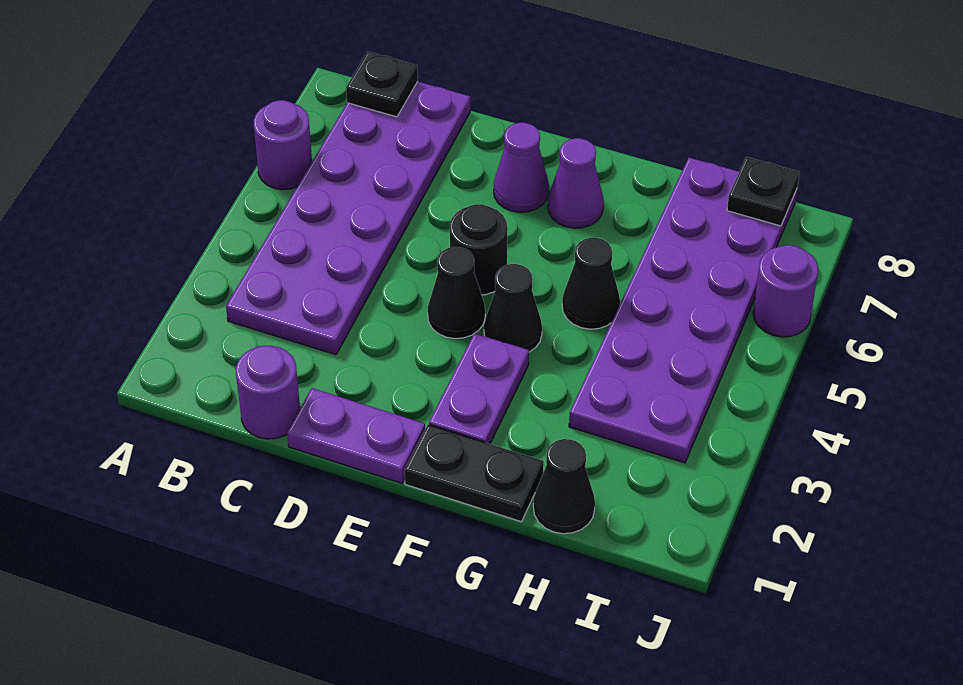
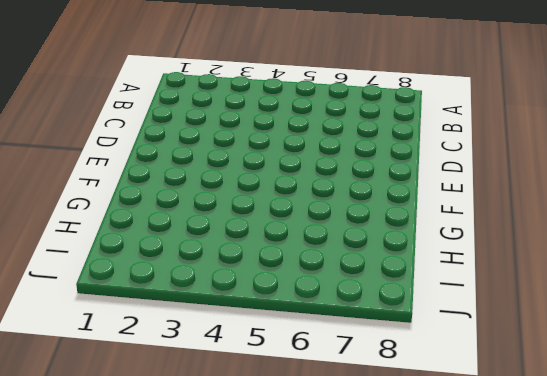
none -> purple 1x1 round brick [253,100,312,190]
none -> purple 2x6 plate [226,82,470,355]
none -> purple 1x1 round brick [236,346,300,439]

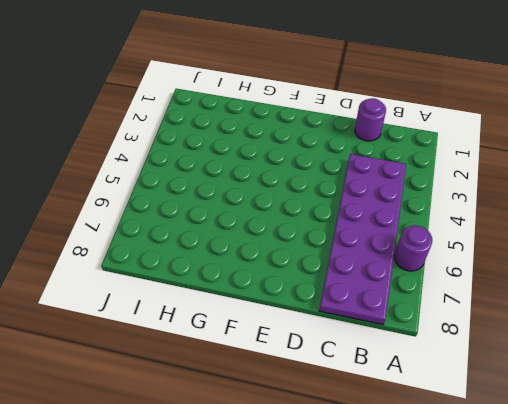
none -> purple 1x2 plate [287,388,425,483]
none -> black 1x1 cone [428,247,485,339]
none -> black 1x1 round brick [450,204,508,295]

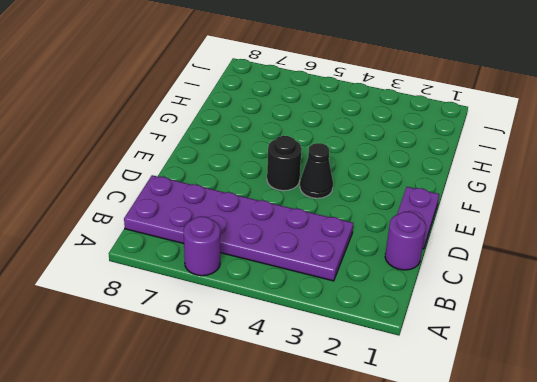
none -> purple 1x1 cone [494,123,549,212]
none -> black 1x2 plate [405,425,544,522]
none -> purple 1x2 plate [429,333,529,444]

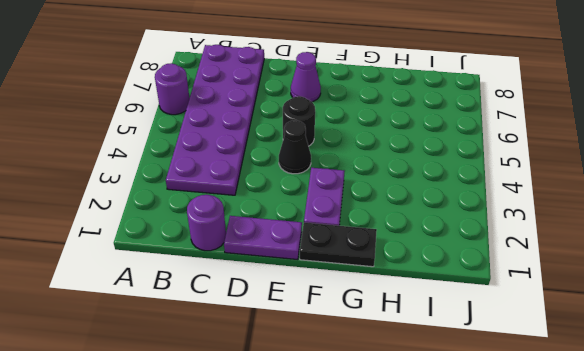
none -> black 1x1 cone [484,264,542,352]
none -> purple 1x1 cone [548,138,604,228]
none -> black 1x1 cone [562,238,620,329]

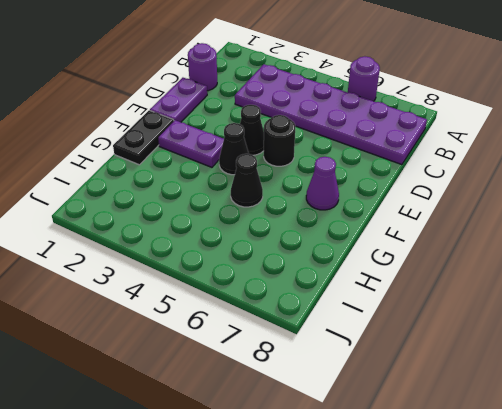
none -> purple 1x1 cone [494,123,549,212]
none -> black 1x1 cone [533,439,595,534]
none -> purple 2x6 plate [569,158,797,463]

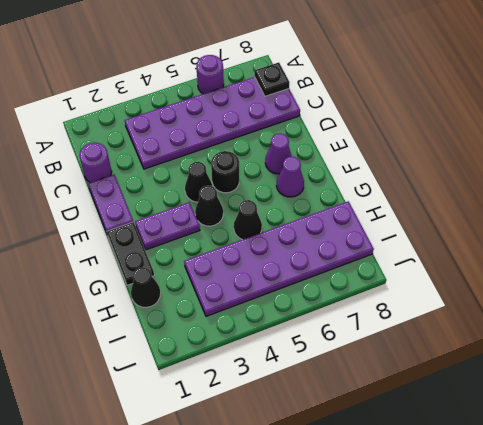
none -> purple 1x1 round brick [753,245,818,337]
none -> black 1x1 plate [727,157,800,226]

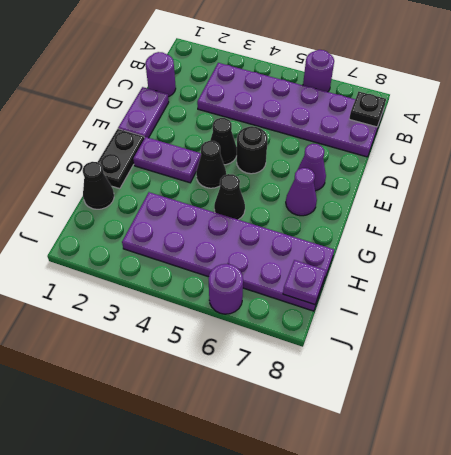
purple 1x1 plate [283,260,326,305] -> black 1x1 plate [727,157,800,226]

